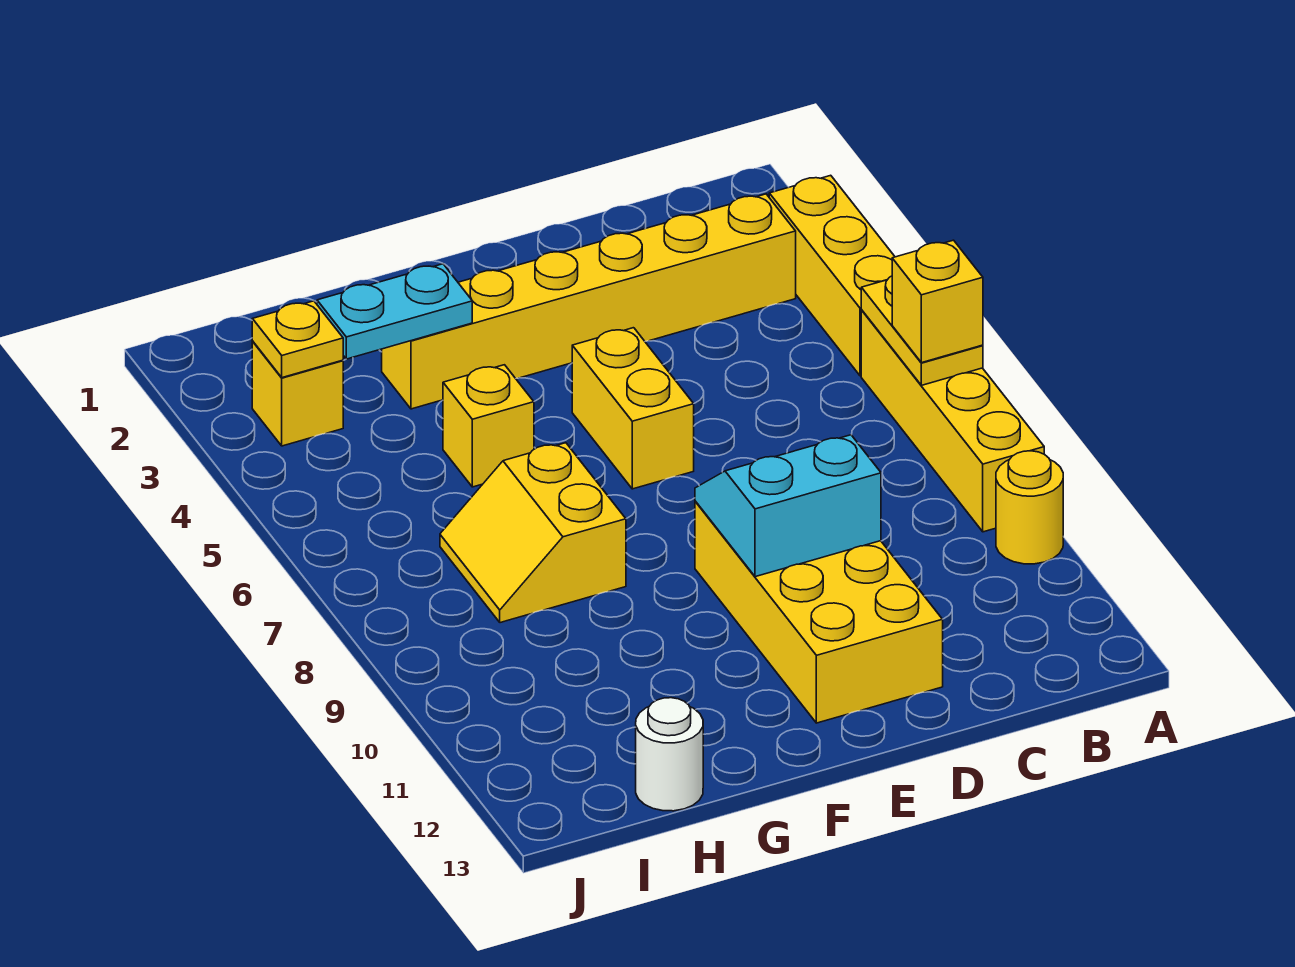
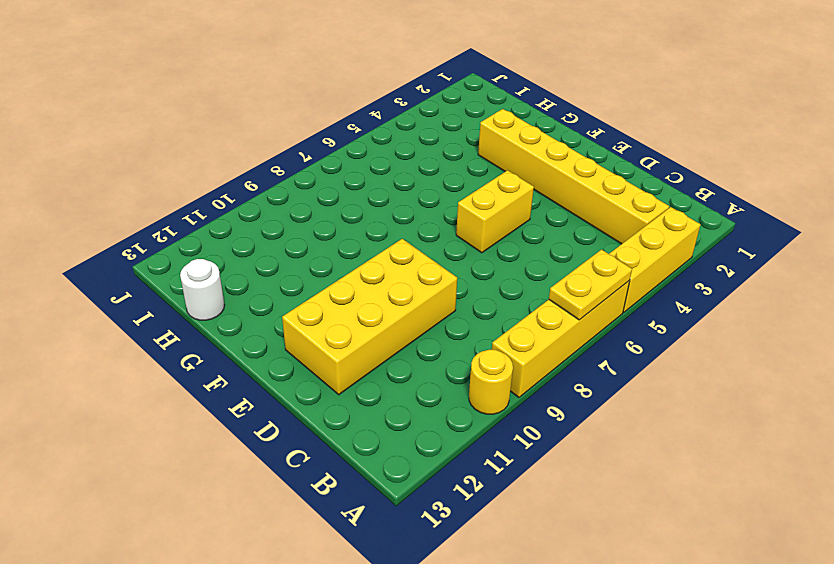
none -> yellow 1x1 brick [443,365,534,487]
none -> yellow 2x2 slope [440,443,626,623]
none -> yellow 1x1 brick [252,342,343,446]

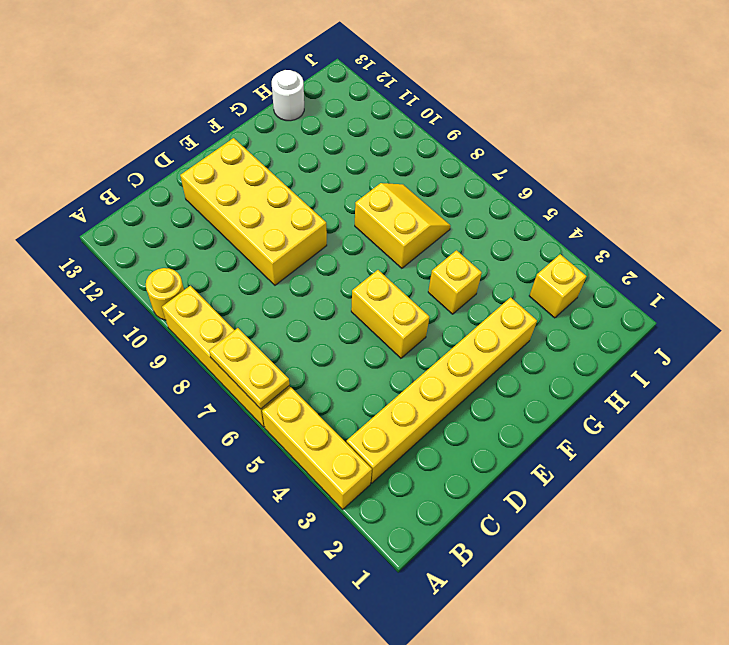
none -> cyan 2x2 slope [695,435,881,577]
none -> cyan 1x2 plate [317,264,472,359]
none -> yellow 1x1 plate [252,301,343,378]

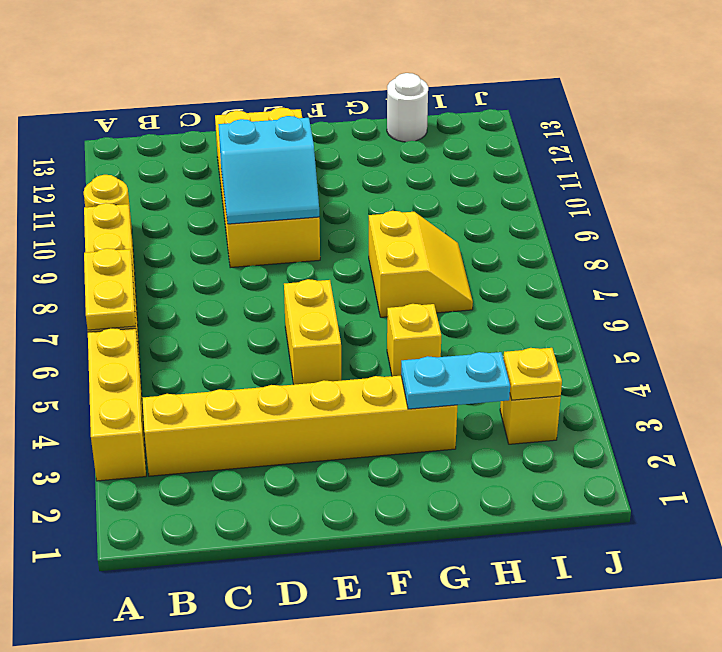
none -> yellow 1x1 brick [892,240,983,363]

